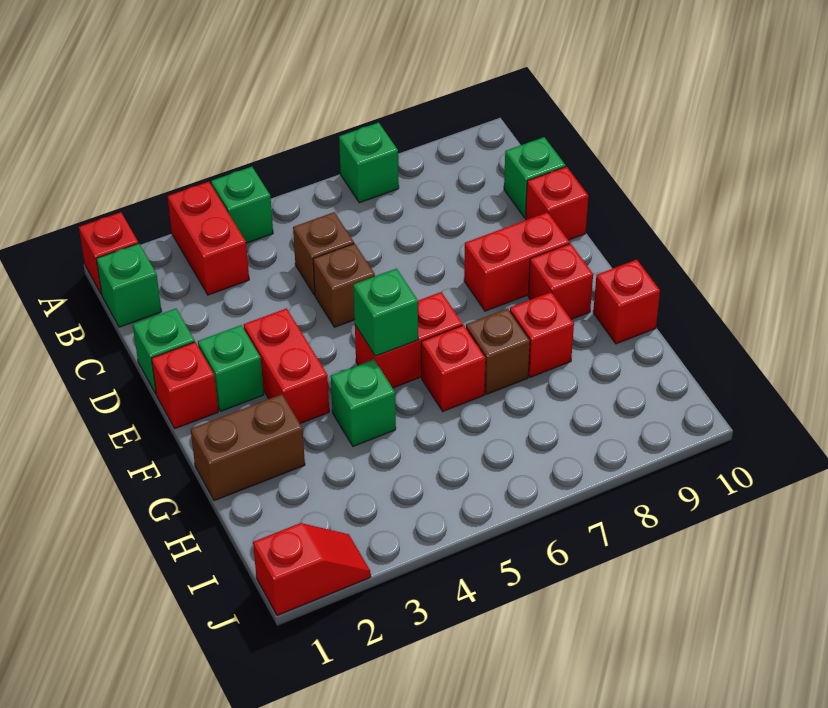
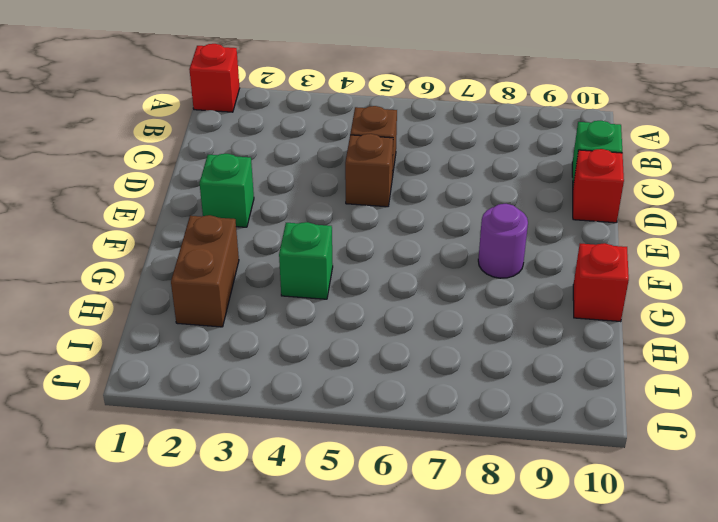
purple 1x1 round brick [478,204,528,278] -> none
brown 1x2 brick [171,215,239,327] -> brown 1x2 brick turned to [191,394,305,501]
none -> red 1x2 brick [168,182,249,295]
none -> green 1x1 brick [211,167,273,243]
none -> green 1x1 brick [339,122,399,203]

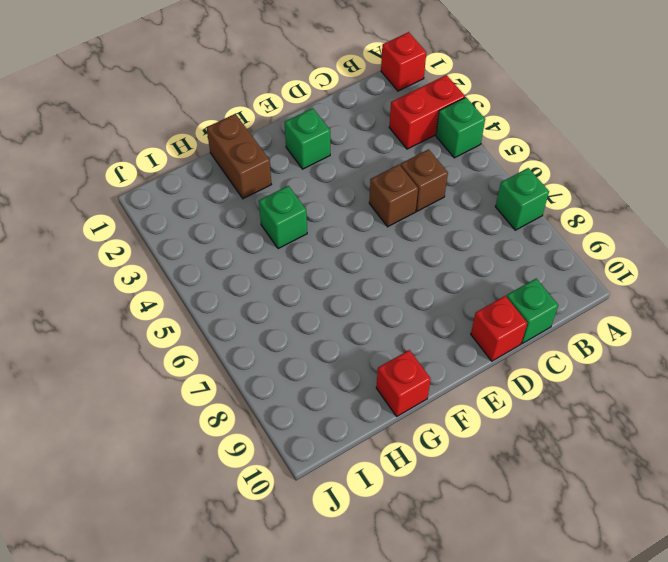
none -> green 1x1 brick [96,243,162,327]
none -> green 1x1 brick [133,309,195,394]
none -> red 1x1 brick [151,342,218,429]

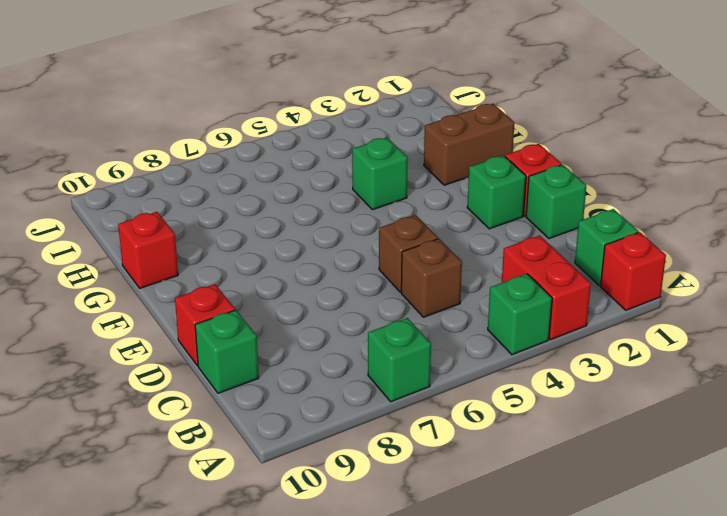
none -> red 1x2 brick [244,308,329,424]
none -> red 1x2 brick [464,212,570,311]
none -> red 1x2 brick [355,292,463,388]

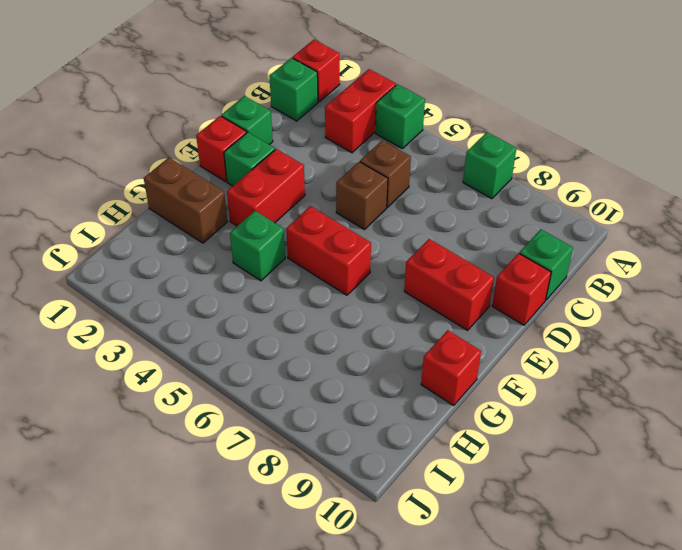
none -> red 1x1 brick [528,244,593,319]
none -> red 1x1 brick [421,325,486,411]
none -> brown 1x1 brick [466,309,530,394]

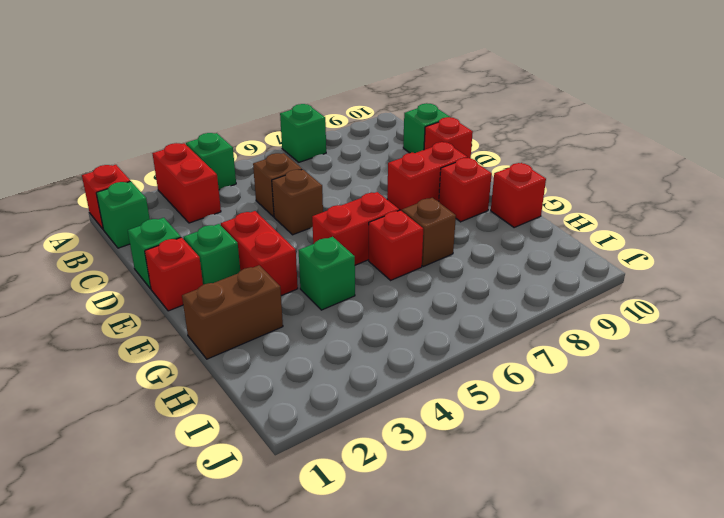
none -> red 1x1 brick [510,292,574,377]
none -> red 1x2 slope [253,523,371,616]
none -> green 1x1 brick [353,269,418,356]

